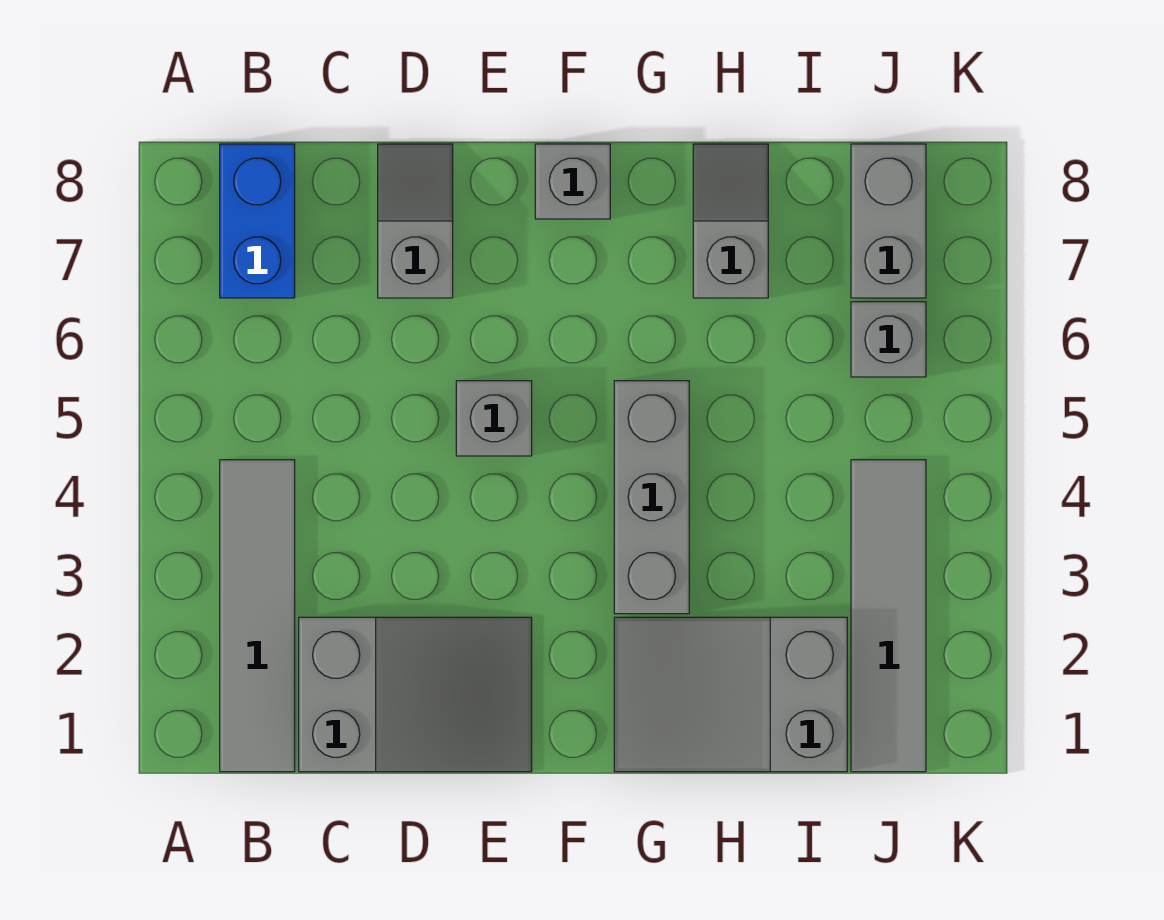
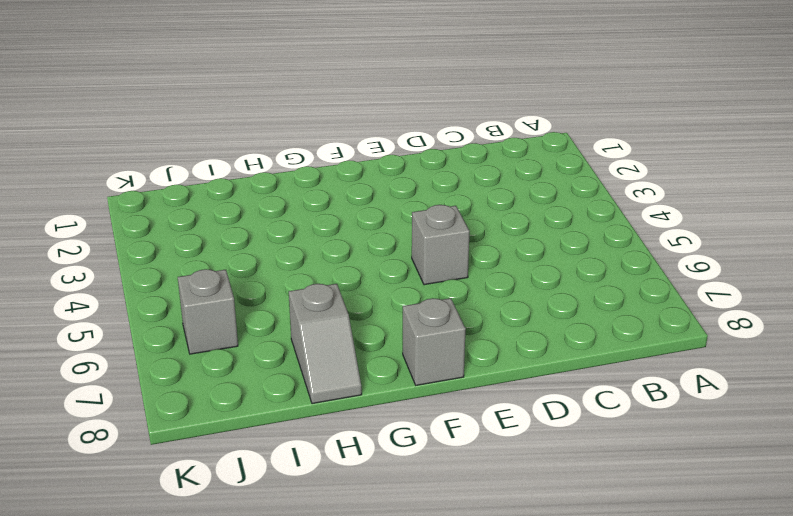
none -> grey 1x4 tile [220,460,295,772]
none -> blue 1x2 brick [220,144,295,298]
none -> grey 2x3 slope [299,617,532,772]

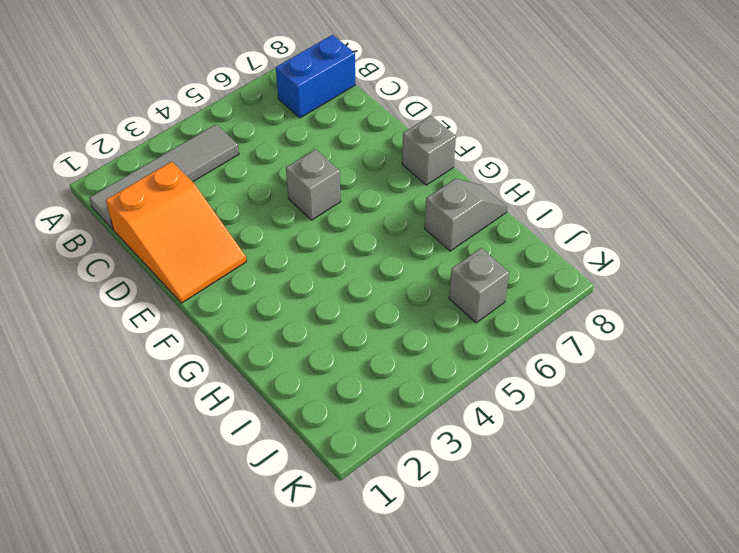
orange 2x3 slope [106,162,247,303] -> grey 2x3 slope [299,617,532,772]
none -> grey 1x2 slope [378,144,453,298]
none -> grey 2x3 slope [614,617,847,772]
none -> grey 1x3 brick [614,381,689,614]

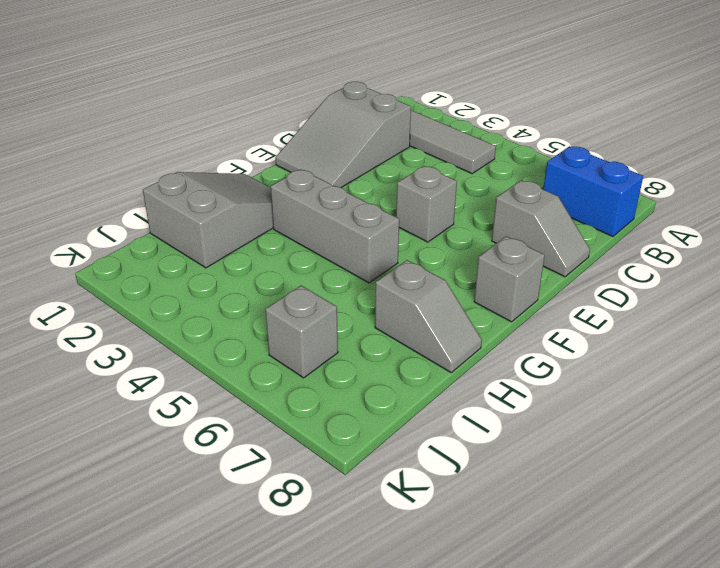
none -> grey 1x4 tile [851,460,926,772]
none -> grey 1x2 brick [851,144,926,298]

